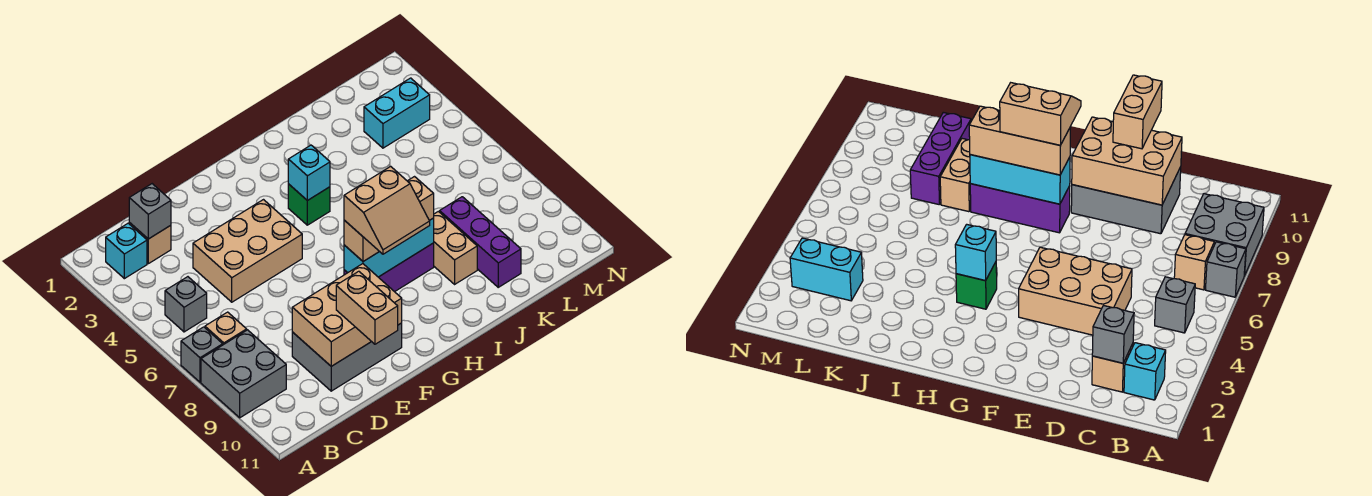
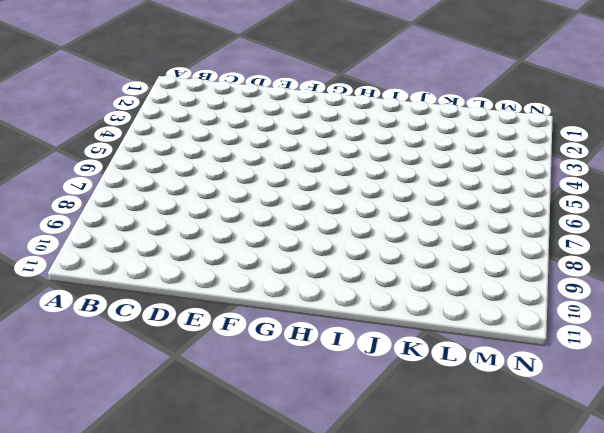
none -> grey 1x1 brick [181,327,223,382]
none -> grey 2x2 brick [201,330,286,418]
none -> cyan 1x1 brick [106,223,147,279]

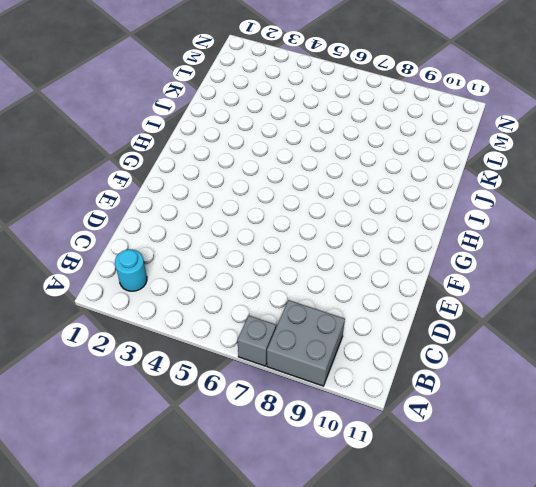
cyan 1x1 round brick [115,249,147,291] -> cyan 1x1 brick [106,223,147,279]
none -> grey 1x1 brick [165,277,207,332]
none -> tan 1x1 brick [205,312,247,345]
none -> tan 1x1 brick [129,223,171,264]

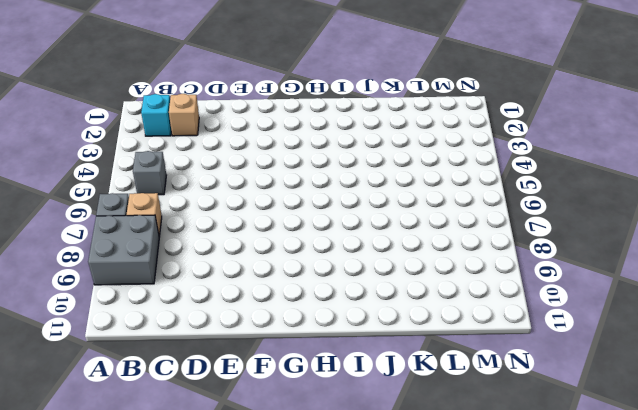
none -> tan 2x3 brick [193,200,302,302]
none -> grey 2x3 brick [292,323,402,391]
none -> purple 1x3 brick [344,243,434,292]

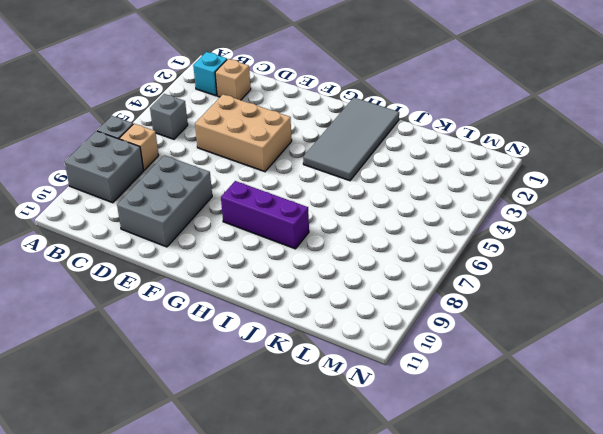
grey 2x3 brick [117,155,212,247] -> grey 2x3 brick turned to [292,323,402,391]
grey 2x4 tile [303,98,399,181] -> green 1x1 brick [288,184,330,225]
none -> tan 1x2 brick [434,211,477,284]
none -> purple 1x3 brick [440,197,521,287]
none -> cyan 1x2 brick [364,78,430,148]

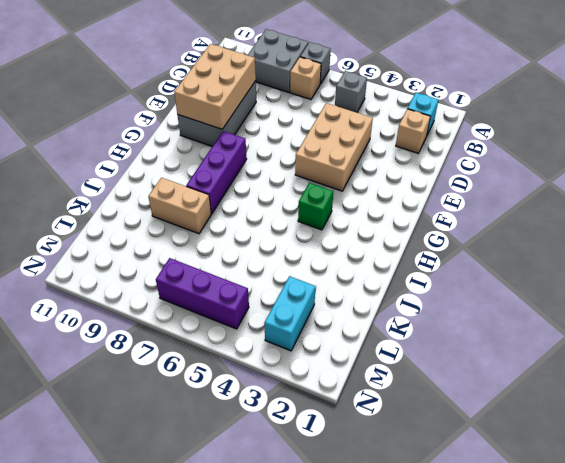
purple 1x3 brick [156,258,249,329] -> purple 1x3 brick moved to [440,197,521,287]
none -> grey 1x1 brick [129,184,171,239]
none -> cyan 1x3 brick [344,218,434,277]
none -> cyan 1x1 brick [288,145,330,201]

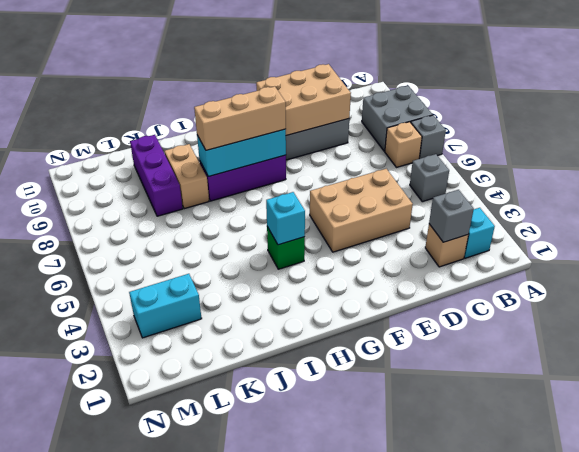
none -> tan 1x2 brick [336,271,398,344]
none -> tan 2x2 slope [344,166,430,254]

